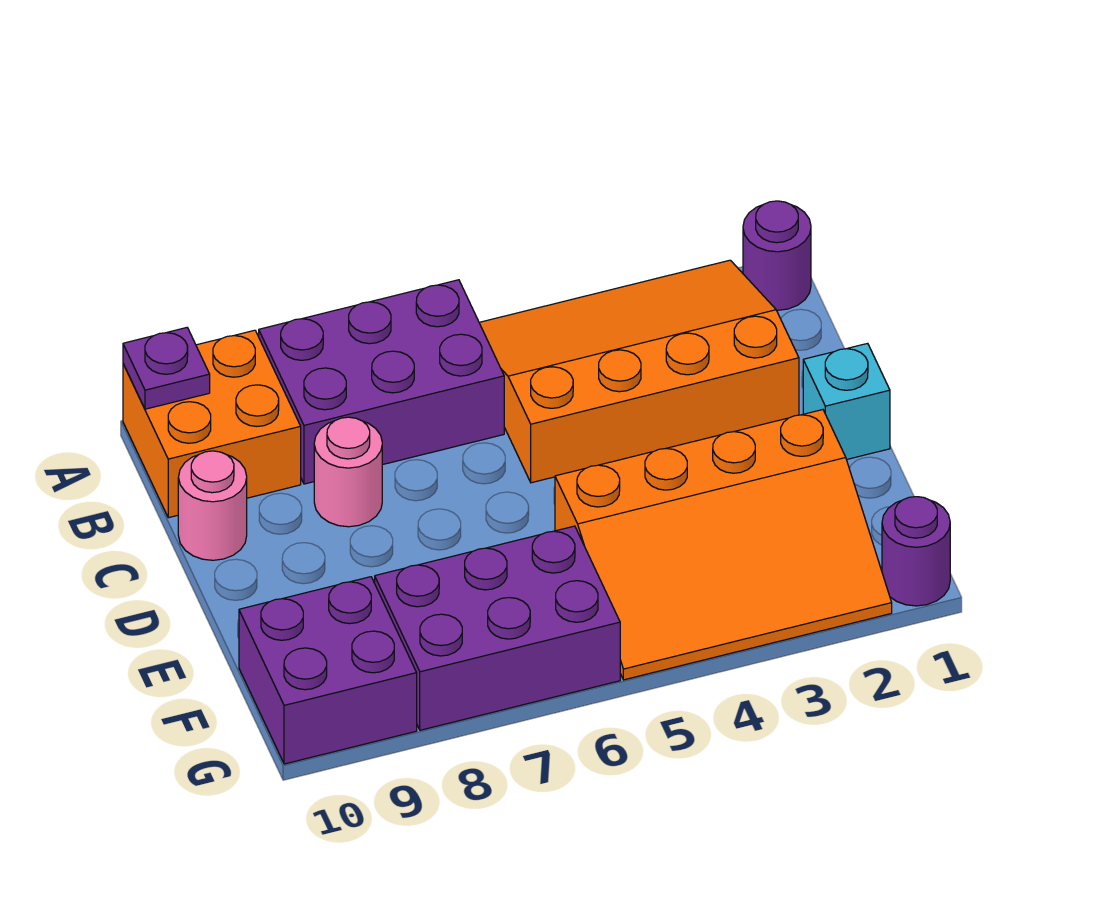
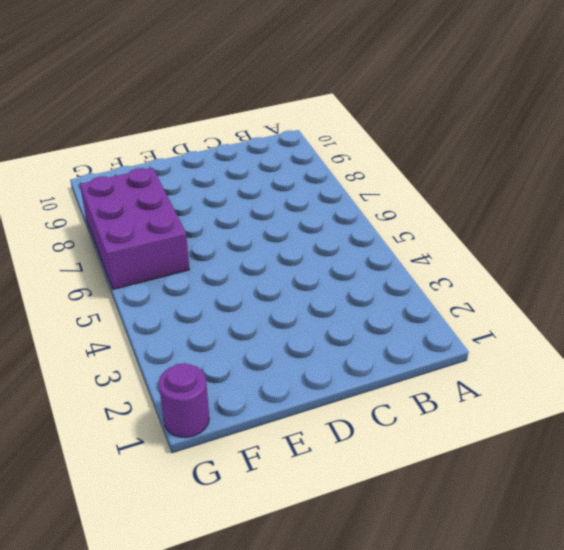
none -> purple 1x1 round brick [743,201,811,310]
none -> orange 3x4 slope [479,260,799,483]
none -> purple 2x3 brick [259,280,504,484]

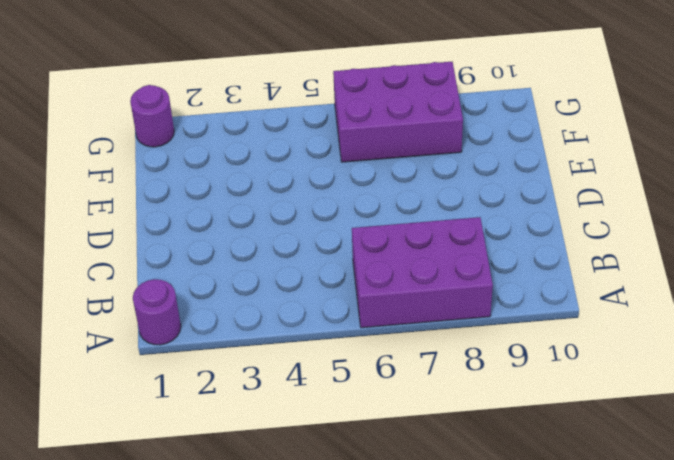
none -> orange 3x4 slope [479,260,799,483]
none -> orange 2x2 brick [123,330,301,518]
none -> pink 1x1 round brick [314,417,382,527]

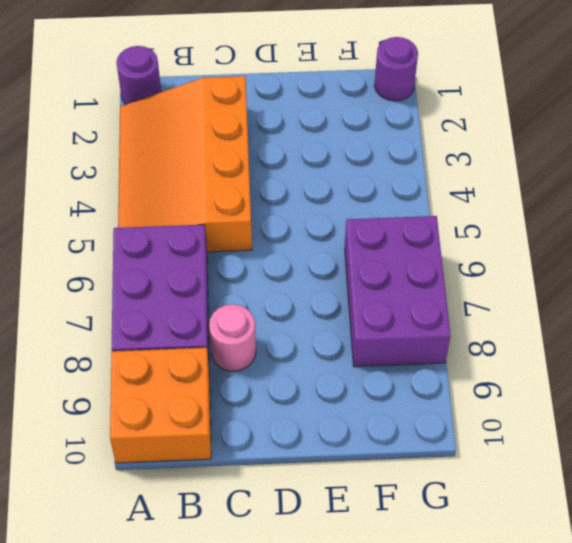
none -> pink 1x1 round brick [178,451,247,560]
none -> cyan 1x1 brick [803,343,890,460]
none -> orange 3x4 slope [555,410,892,680]

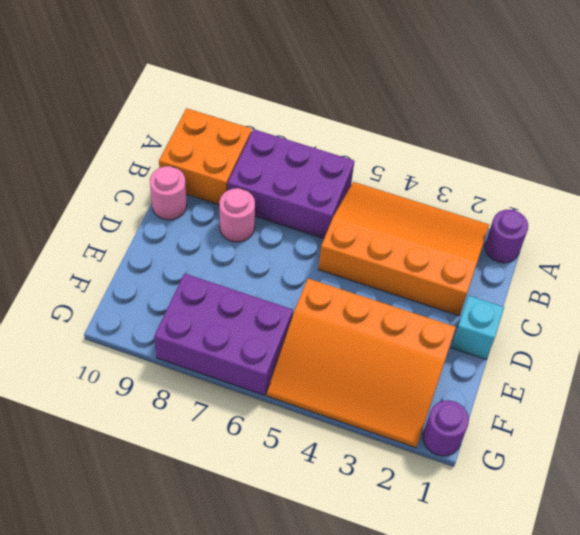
none -> purple 2x2 brick [239,577,417,764]
none -> purple 1x1 plate [123,328,210,409]

